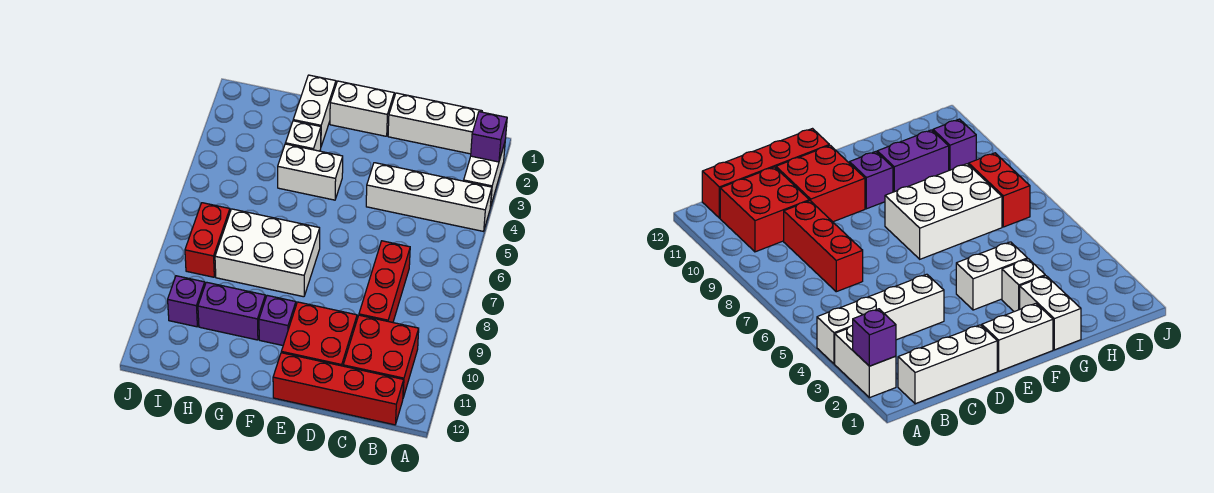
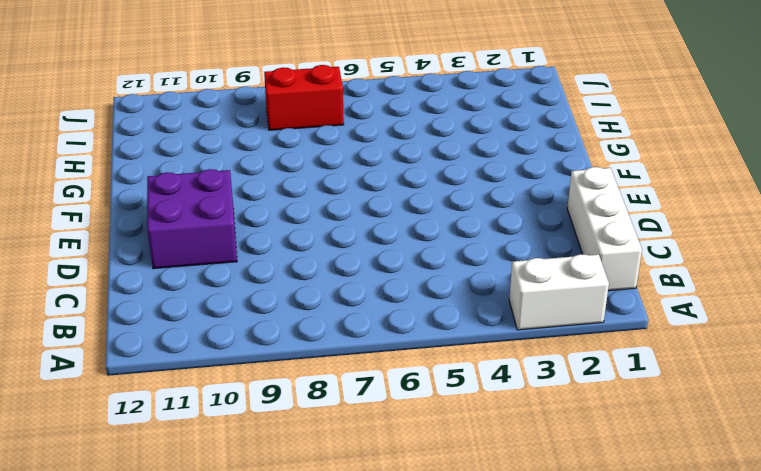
purple 2x2 brick [147,169,237,269] -> red 2x2 brick [281,302,357,366]
none -> white 1x4 brick [366,163,492,231]
none -> red 2x2 brick [343,315,419,398]
none -> red 1x4 brick [273,353,404,425]

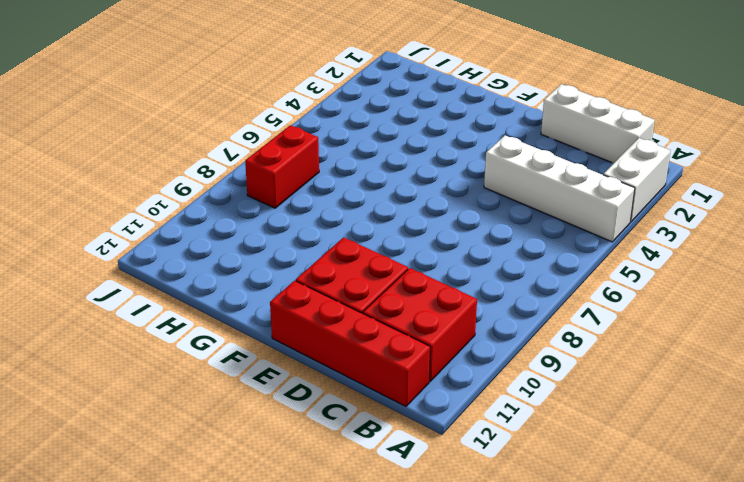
none -> red 1x3 brick [359,241,410,322]
none -> white 1x2 brick [330,81,394,136]
none -> white 1x2 brick [278,144,343,200]

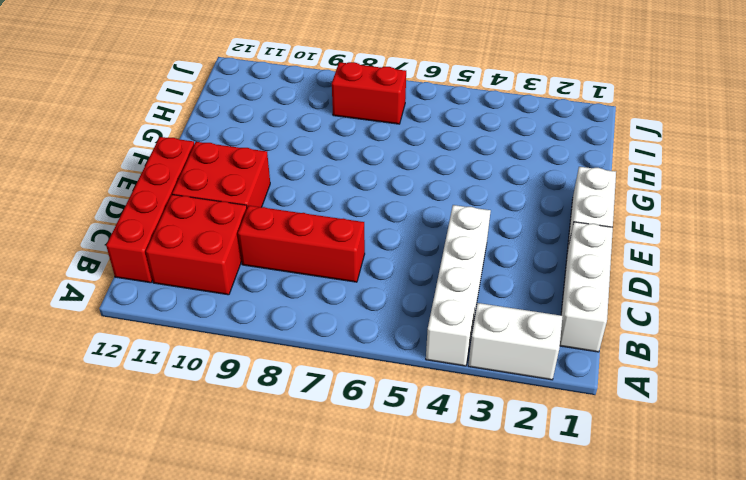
none -> white 1x2 brick [278,144,343,200]
none -> white 2x3 brick [215,209,320,297]
none -> purple 1x1 brick [259,295,296,345]

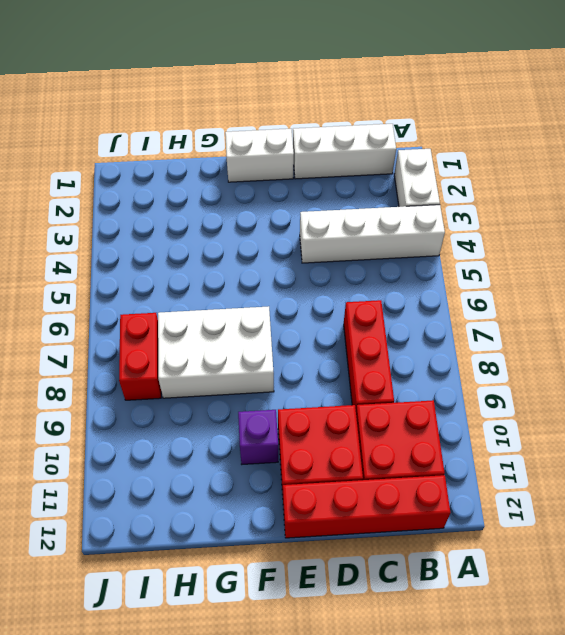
none -> white 1x2 brick [278,144,343,200]
none -> white 1x2 brick [293,75,336,146]
none -> white 1x1 brick [285,121,321,151]

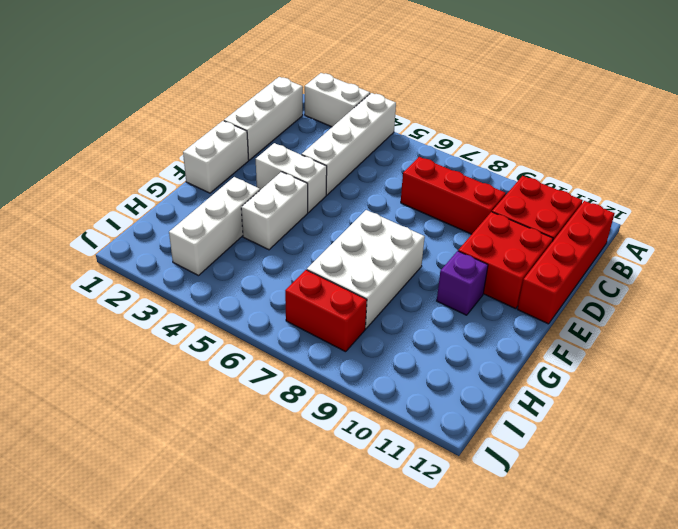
white 1x2 brick [256,143,327,213] -> white 1x2 brick moved to [293,75,336,146]
white 1x3 brick [169,177,260,276] -> white 1x1 brick [285,121,321,151]
none -> purple 1x2 brick [198,282,265,340]
none -> purple 1x1 brick [168,276,205,327]
none -> purple 1x1 brick [471,112,507,162]

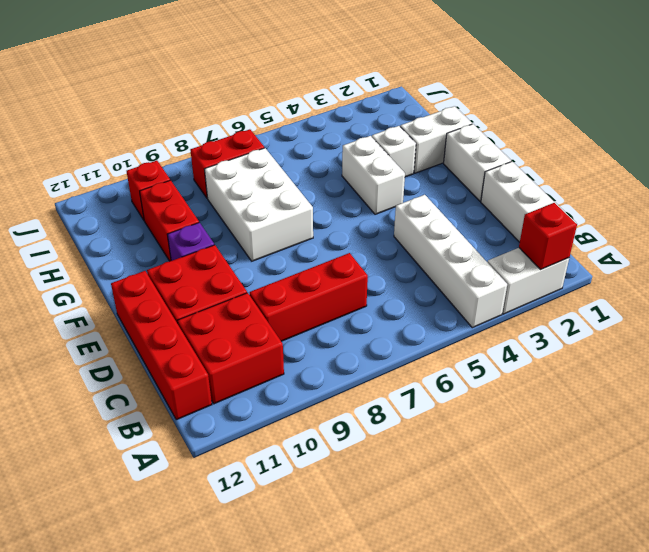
red 1x1 brick [519,203,577,270] -> purple 1x1 brick [471,112,507,162]
red 1x2 brick [140,180,199,261] -> purple 1x2 brick [198,282,265,340]
red 1x1 brick [127,161,170,220] -> purple 1x1 brick [168,276,205,327]

